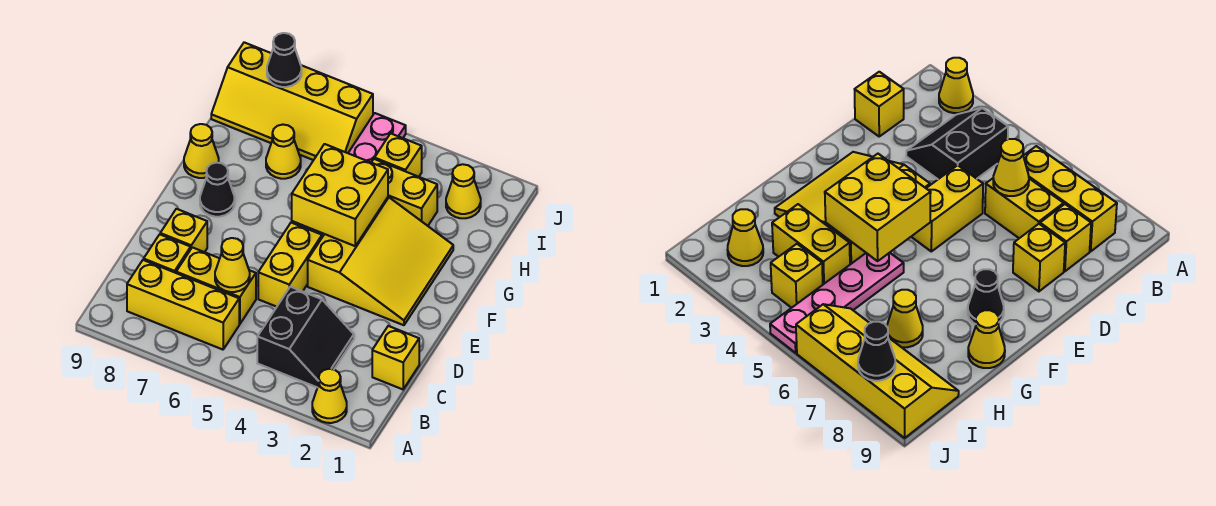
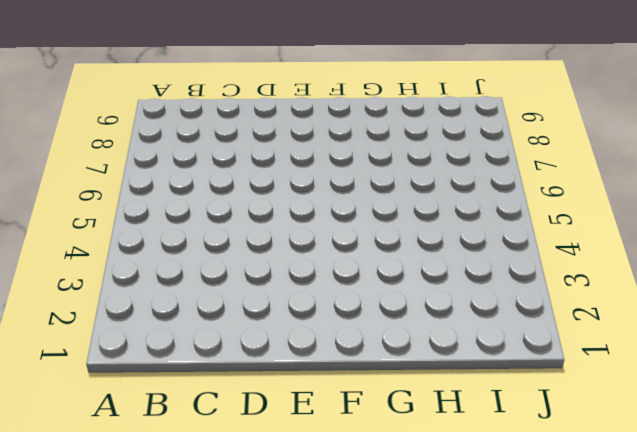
none -> yellow 1x1 cone [312,369,347,423]
none -> black 2x2 slope [257,287,354,387]
none -> yellow 1x3 brick [127,260,239,350]

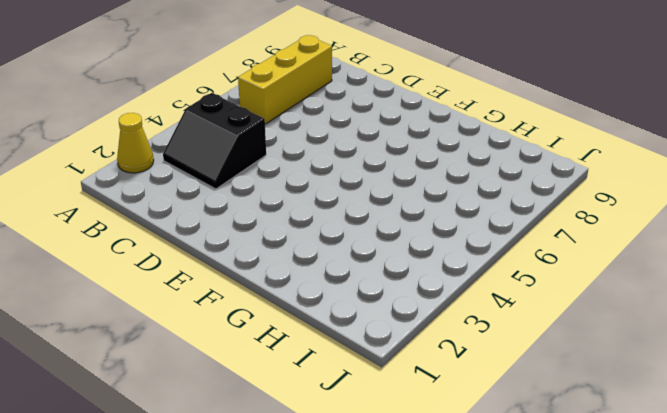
none -> yellow 1x1 brick [372,326,419,389]
none -> yellow 1x2 brick [176,247,256,324]
none -> yellow 1x1 brick [144,234,191,273]

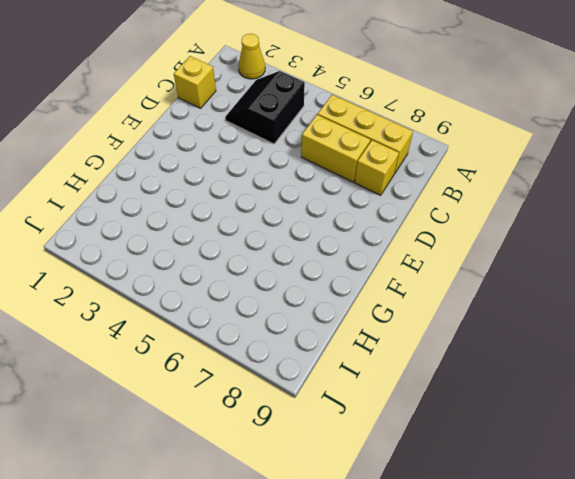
none -> yellow 1x2 brick [258,223,322,307]
none -> yellow 1x1 brick [160,209,207,252]
none -> yellow 3x3 slope [308,197,453,325]

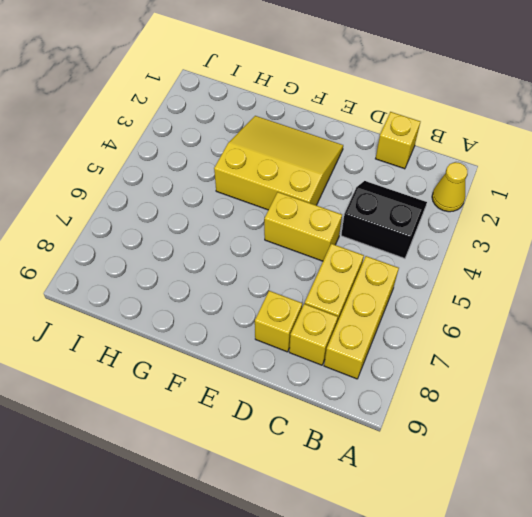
none -> black 1x1 cone [200,163,235,217]
none -> pink 1x4 plate [348,113,406,162]
none -> yellow 1x1 cone [184,124,219,178]

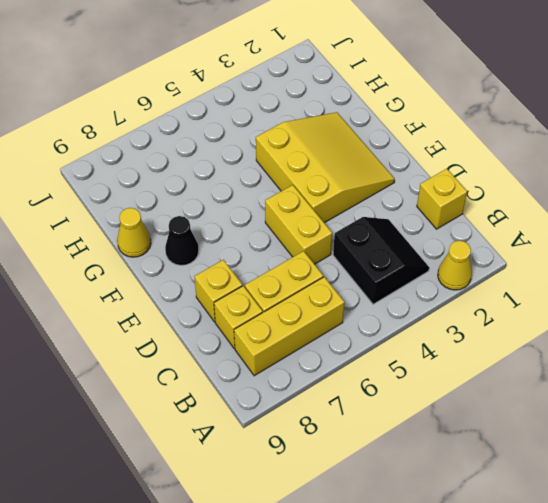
none -> pink 1x4 plate [348,113,406,162]
none -> yellow 1x2 brick [371,159,437,226]
none -> yellow 1x1 cone [266,125,301,179]

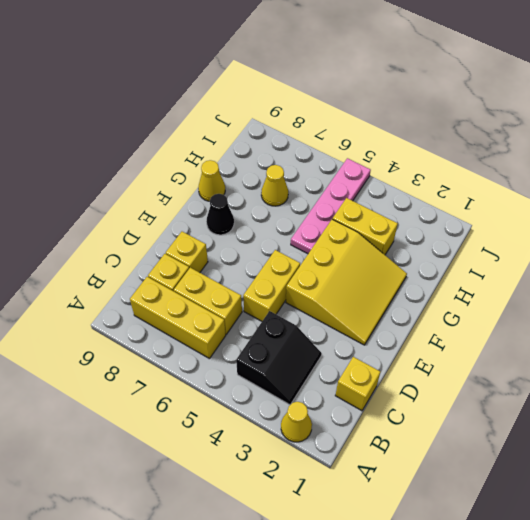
none -> yellow 1x1 cone [446,164,481,218]
none -> yellow 1x1 brick [375,133,422,177]
none -> yellow 2x4 slope [211,42,373,160]

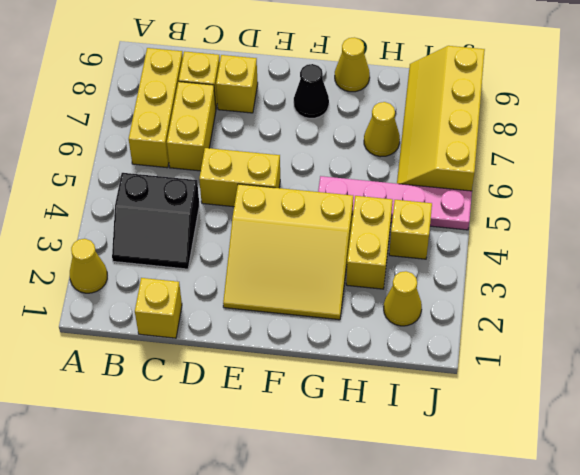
none -> yellow 1x1 cone [215,238,250,292]
none -> yellow 2x2 brick [292,144,388,246]
none -> black 1x1 cone [267,33,301,87]

